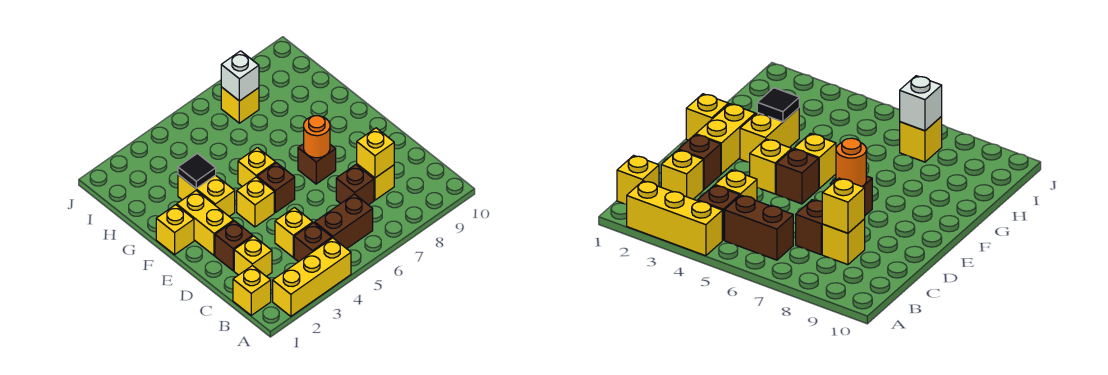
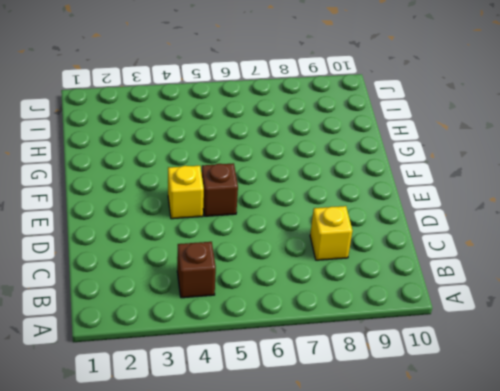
none -> yellow 1x3 brick [273,238,351,316]
none -> yellow 1x1 brick [233,266,271,315]
none -> brown 1x2 brick [315,194,373,249]

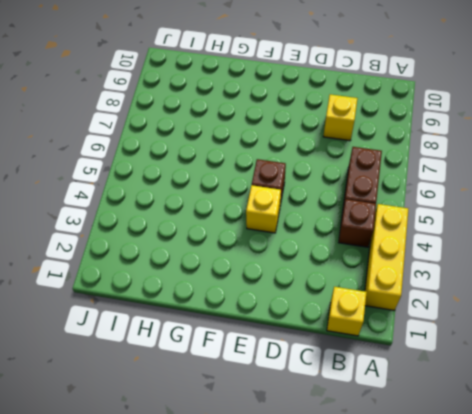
none -> yellow 1x1 brick [234,236,272,276]
none -> yellow 1x1 brick [275,208,313,257]
none -> brown 1x1 brick [336,165,374,205]

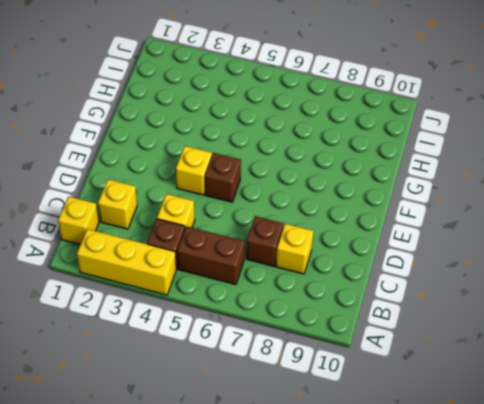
none -> brown 1x1 brick [215,221,253,271]
none -> yellow 1x2 brick [177,191,234,256]
none -> brown 1x1 brick [298,144,336,184]

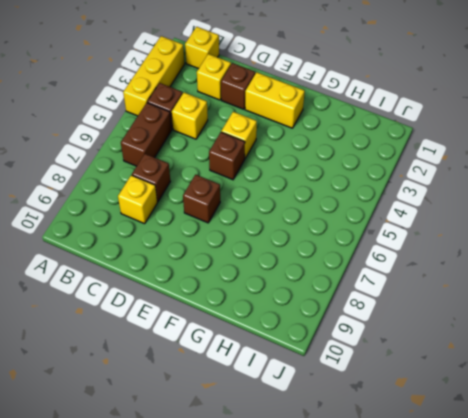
none -> yellow 1x1 brick [156,205,194,255]
none -> yellow 1x2 brick [178,175,235,216]
none -> yellow 1x1 brick [238,148,276,186]

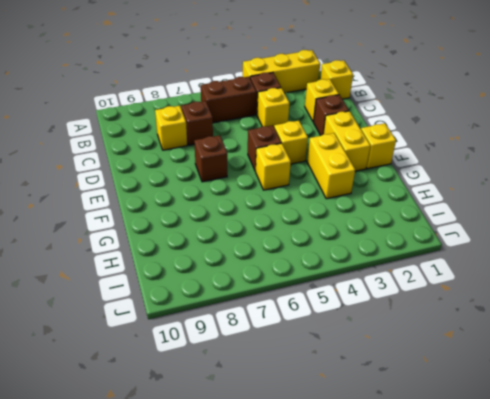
none -> yellow 1x1 brick [221,87,259,123]
none -> yellow 1x1 brick [357,128,394,178]
none -> orange 1x1 round brick [304,116,330,158]

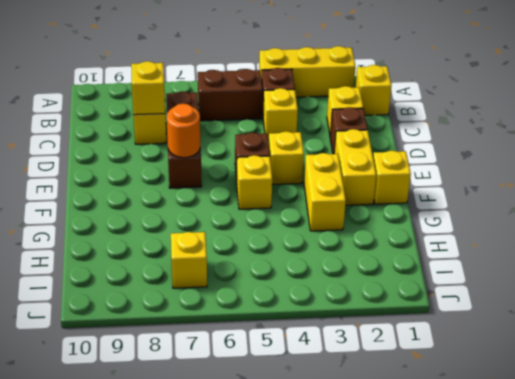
none -> black 1x1 tile [178,153,216,188]
none -> white 1x1 brick [221,51,259,101]

